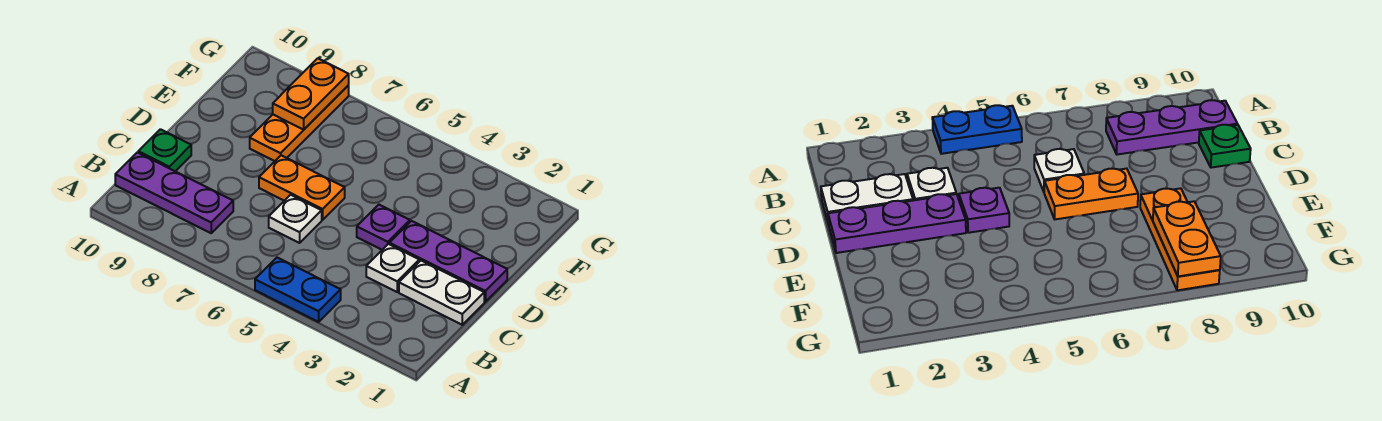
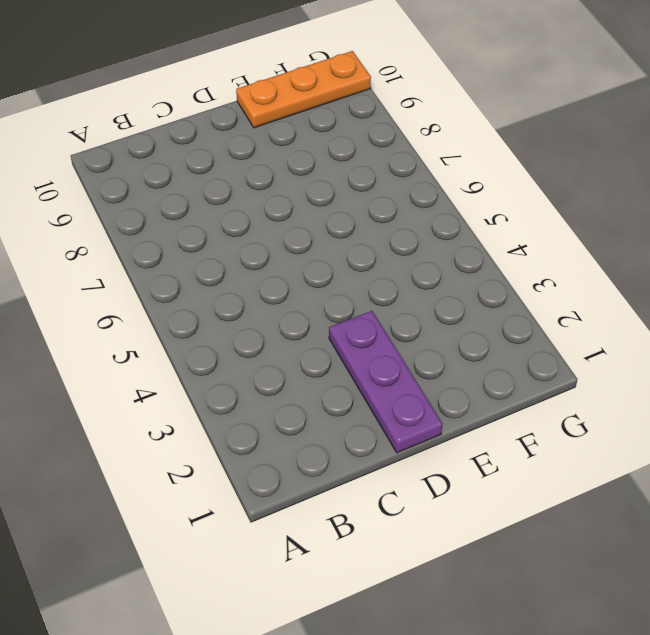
orange 1x3 plate [236,51,371,128] -> orange 1x3 plate moved to [250,85,349,161]
none -> blue 1x2 plate [255,258,341,322]
none -> purple 1x3 plate [115,152,233,233]

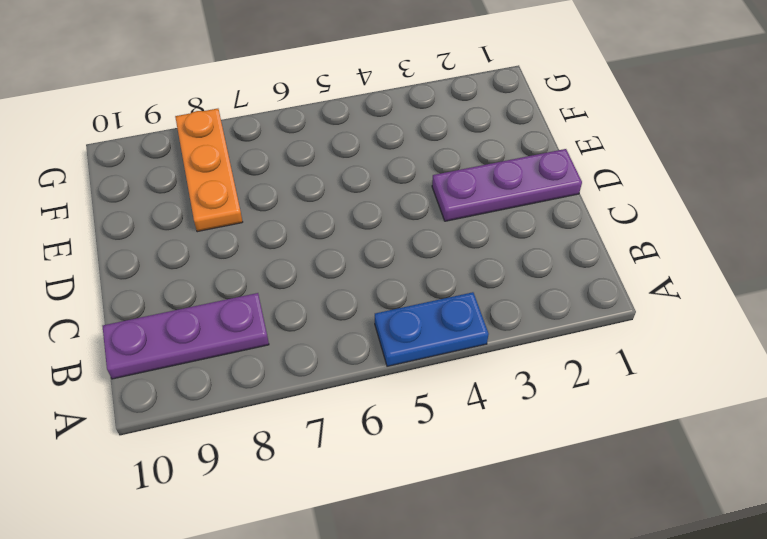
none -> white 1x2 plate [399,261,484,325]
none -> white 1x1 plate [366,244,419,292]

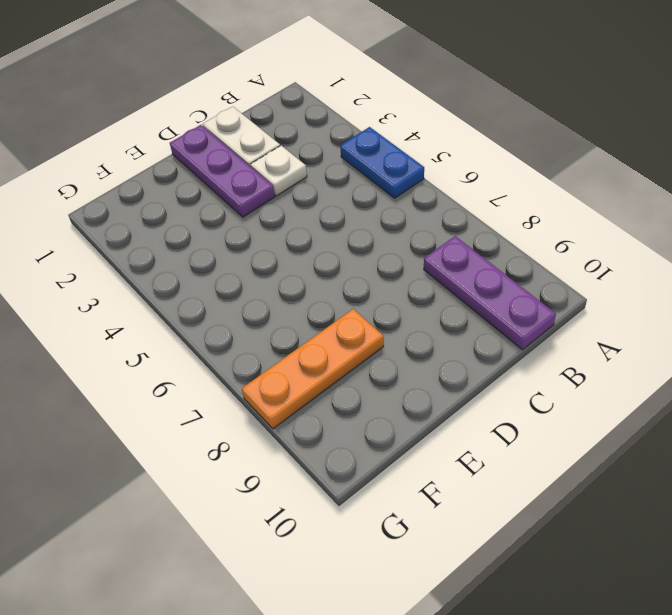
none -> white 1x1 plate [269,195,322,243]
none -> green 1x1 plate [138,129,191,171]

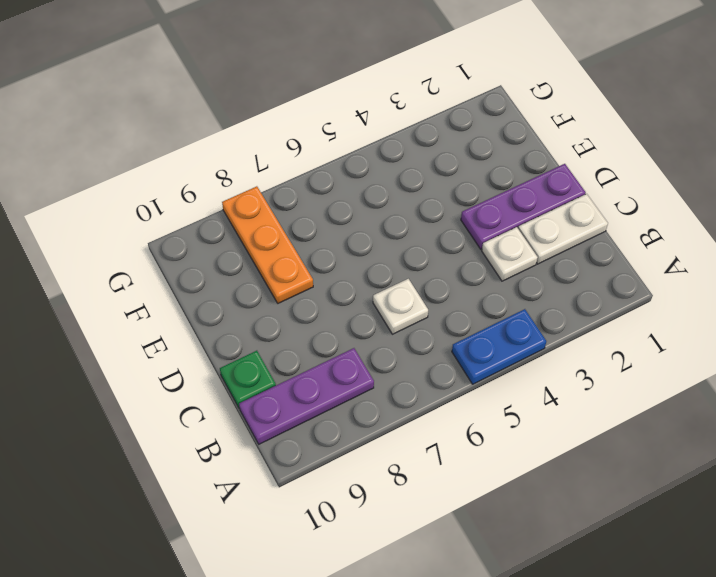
none -> purple 1x1 plate [357,205,410,250]
none -> orange 1x2 plate [259,155,345,220]

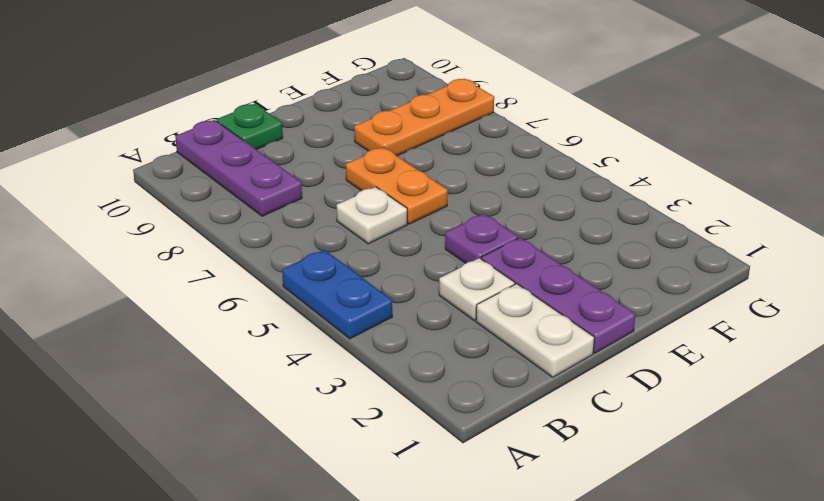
none -> orange 1x2 plate [273,58,349,130]

